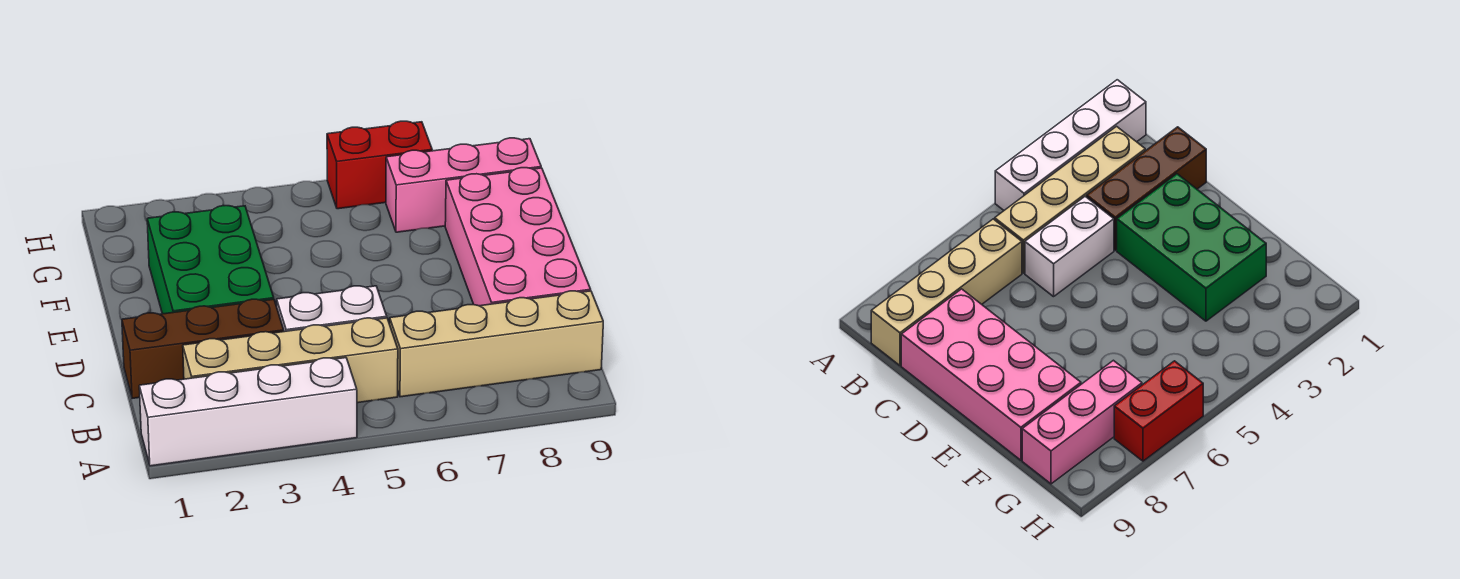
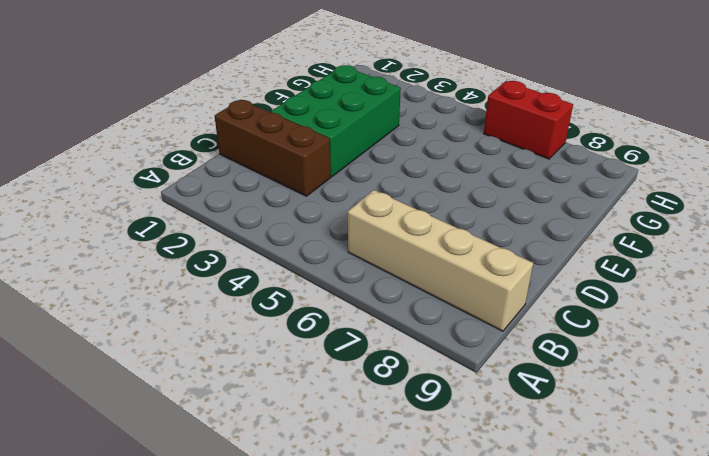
none -> white 1x4 brick [139,358,357,466]
none -> tan 1x4 brick [183,318,398,403]

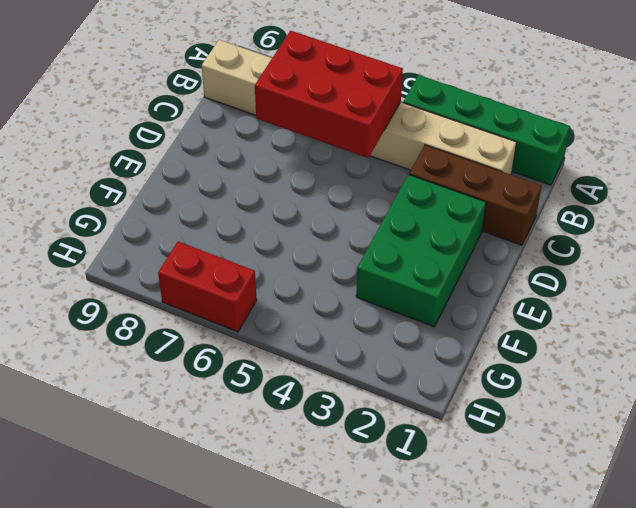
green 1x4 brick [403,75,570,185] -> white 1x4 brick [139,358,357,466]
red 2x3 brick [255,31,403,158] -> none
none -> white 1x2 brick [277,286,387,332]
none -> pink 2x4 brick [445,168,591,306]

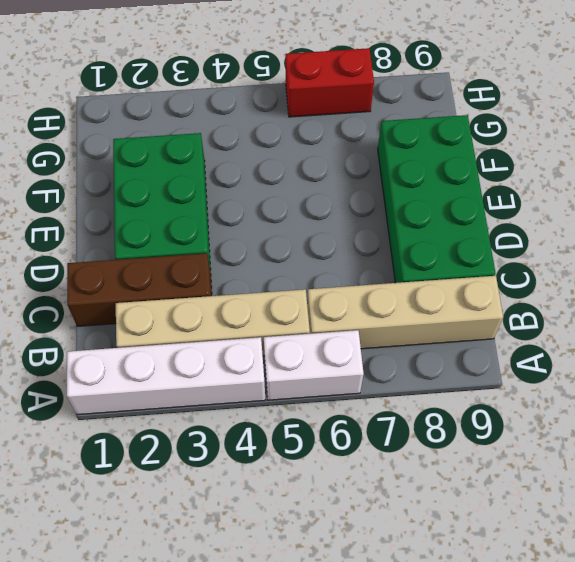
white 1x2 brick [264,330,364,400] -> white 1x2 brick moved to [277,286,387,332]
green 2x4 brick [378,115,496,283] -> pink 2x4 brick [445,168,591,306]
none -> pink 1x3 brick [386,138,541,232]

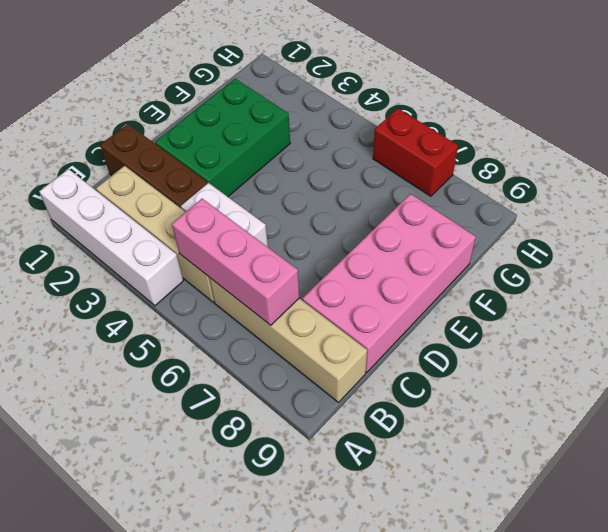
pink 1x3 brick [172,199,299,325] -> pink 1x3 brick moved to [386,138,541,232]

